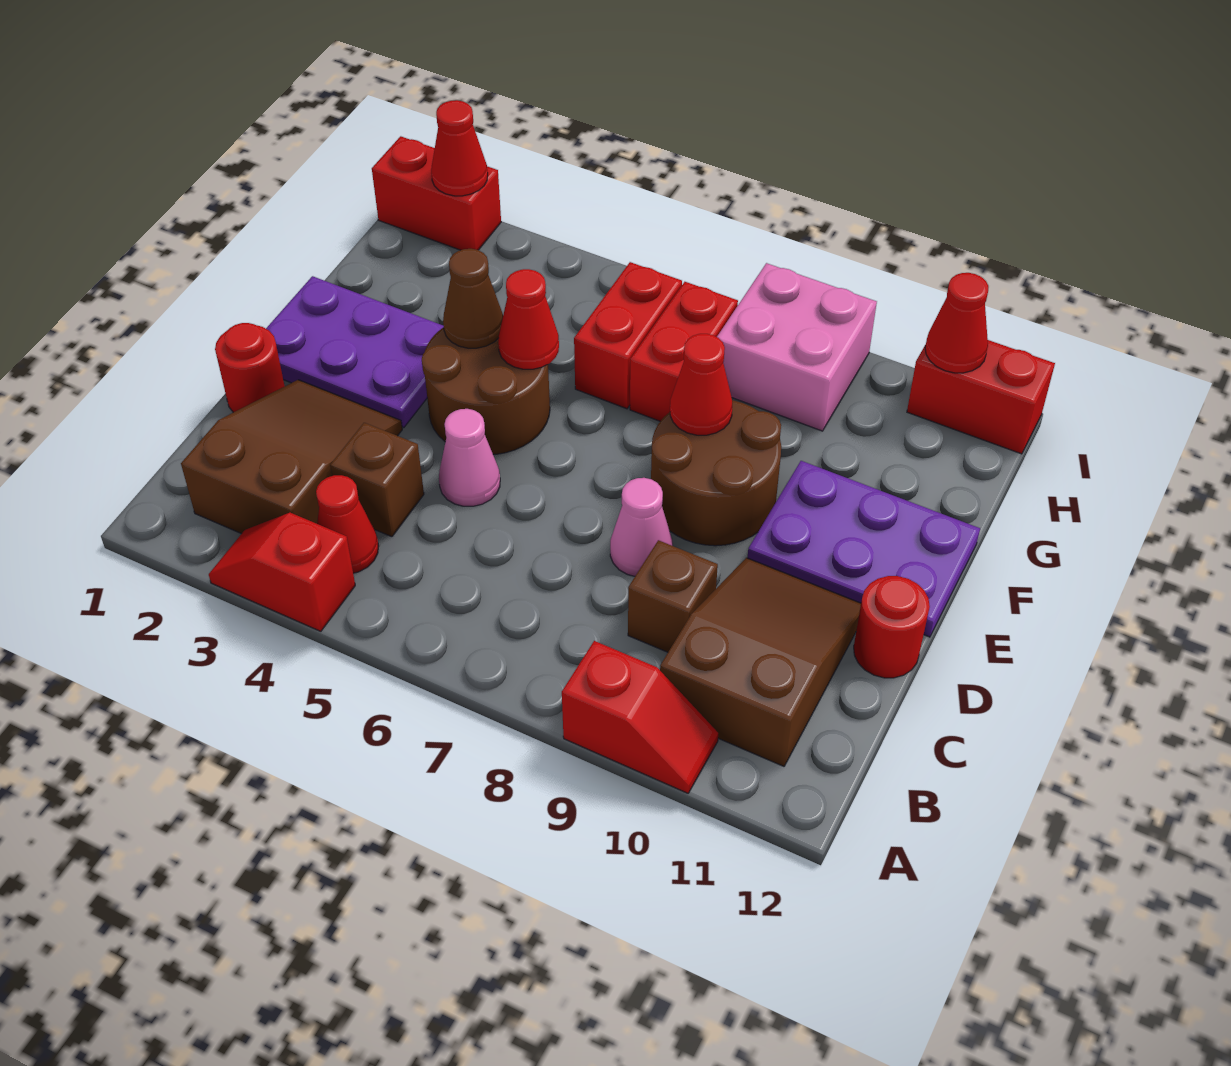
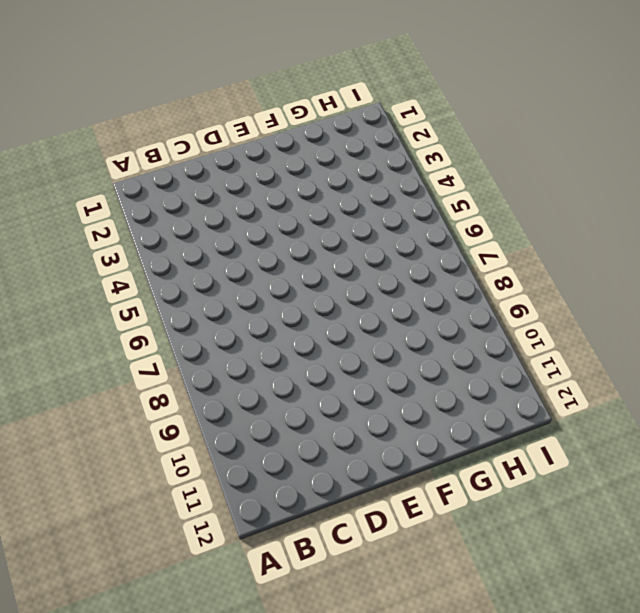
none -> red 1x2 slope [209,513,355,631]
none -> red 1x2 slope [562,641,718,793]
none -> brown 2x3 slope [181,380,402,534]

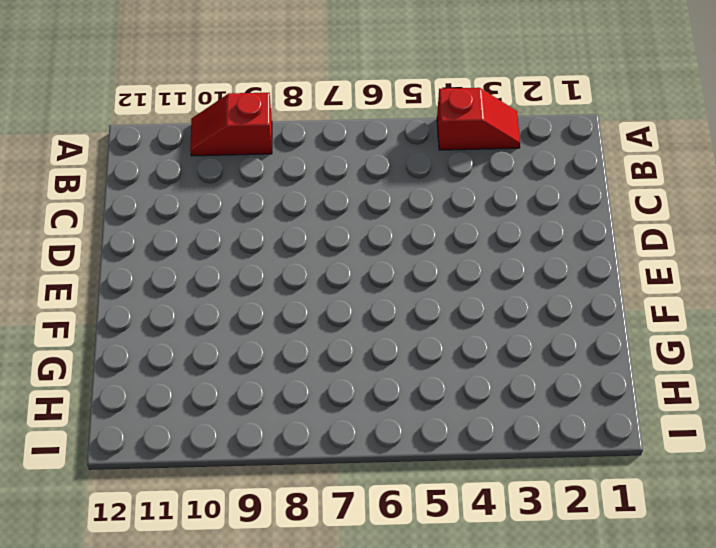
none -> brown 2x3 slope [181,380,402,534]
none -> red 1x1 cone [316,475,379,573]
none -> brown 2x3 slope [660,558,861,766]

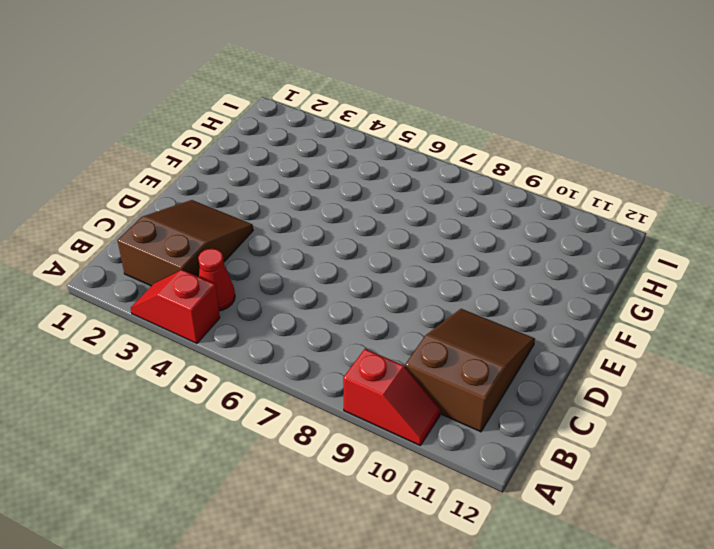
none -> brown 1x1 brick [330,423,424,537]
none -> brown 1x1 brick [628,540,718,652]
none -> red 1x1 round brick [215,323,285,412]

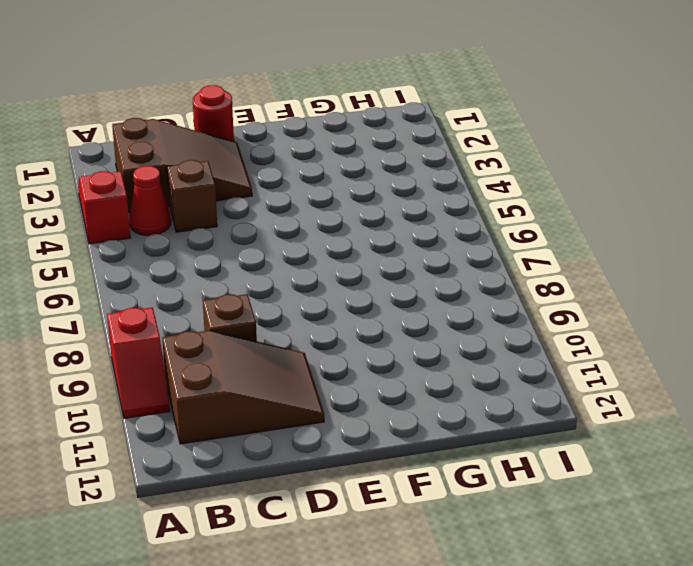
none -> pink 1x1 cone [439,409,500,506]
none -> pink 1x1 cone [610,478,673,576]
none -> red 1x1 round brick [854,576,930,678]

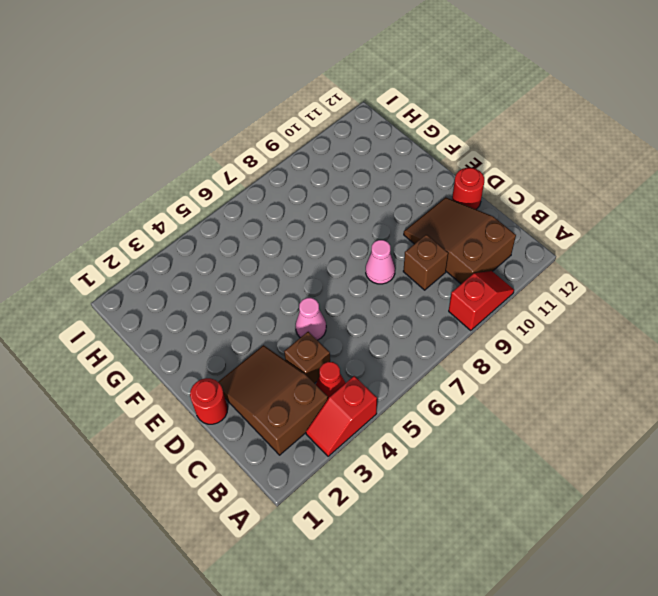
none -> purple 2x3 plate [266,276,444,428]
none -> brown 2x2 round brick [422,327,550,455]
none -> brown 2x2 round brick [651,400,781,546]

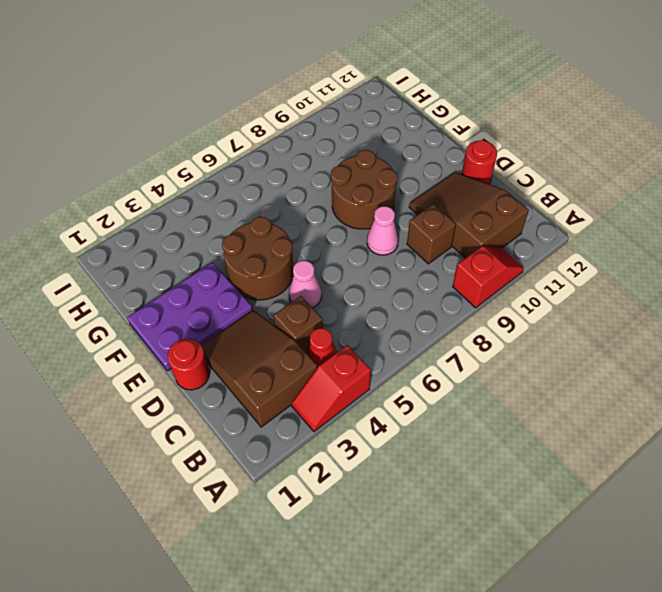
none -> purple 2x3 plate [748,461,980,637]
none -> red 1x2 brick [574,262,682,409]
none -> red 1x2 brick [630,282,738,421]

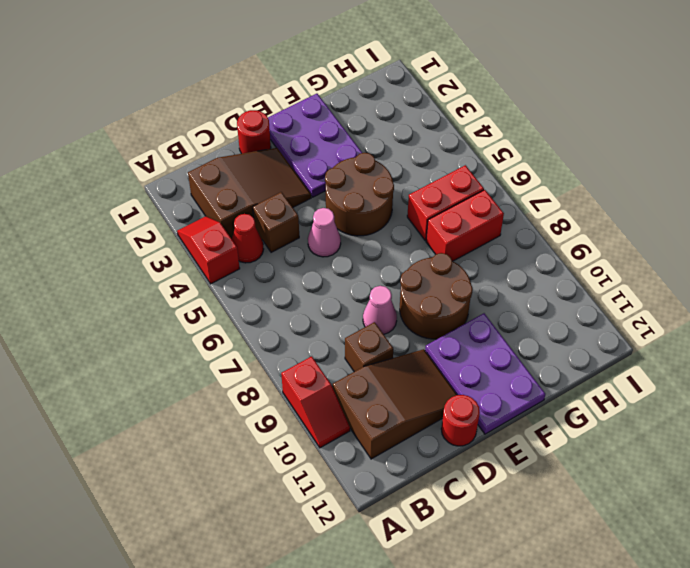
none -> pink 2x2 brick [717,263,877,431]
none -> red 1x2 brick [372,136,501,250]
none -> red 1x2 brick [907,340,1055,454]

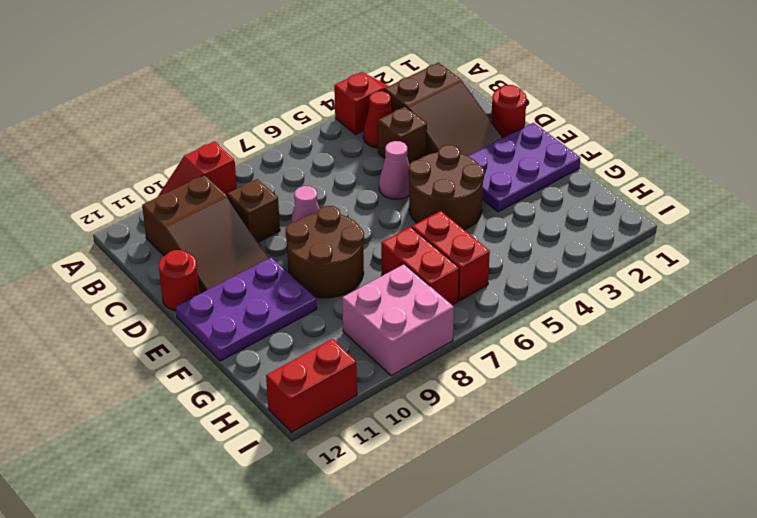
none -> red 1x2 brick [372,136,501,250]
none -> brown 1x1 cone [443,249,503,348]
none -> red 1x1 cone [498,269,559,369]

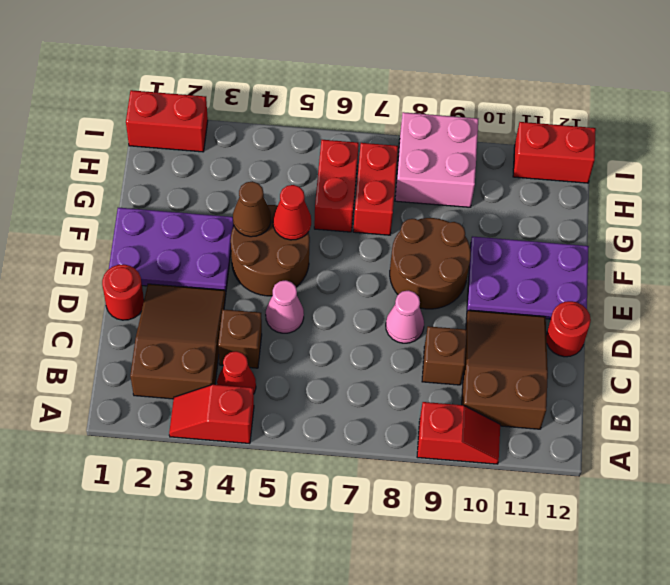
none -> red 1x1 cone [670,334,732,435]
none -> red 1x1 cone [431,100,488,196]
none -> red 1x1 cone [925,273,988,373]

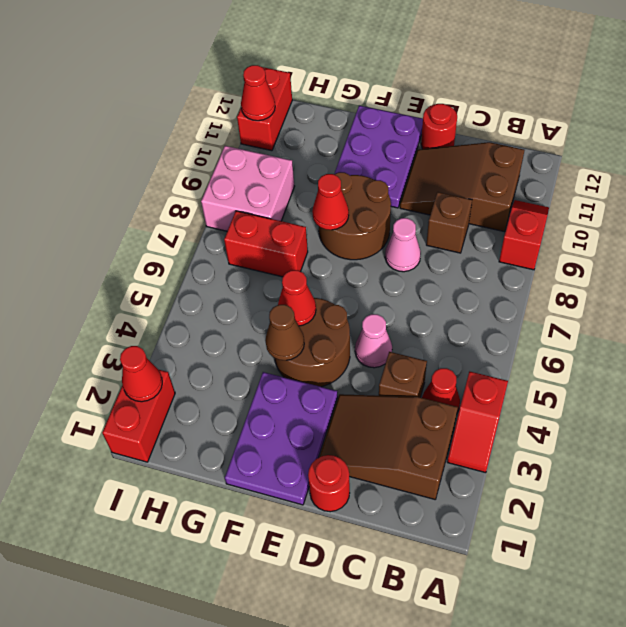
none -> red 1x2 brick [574,262,682,409]

